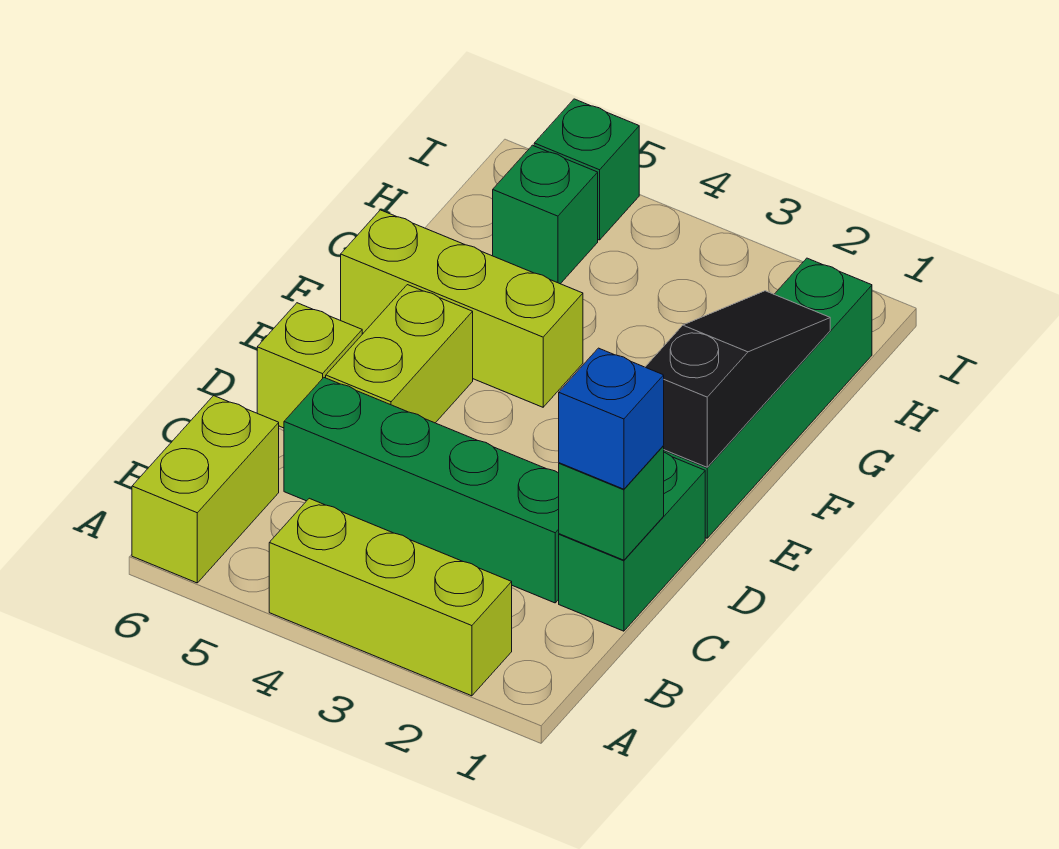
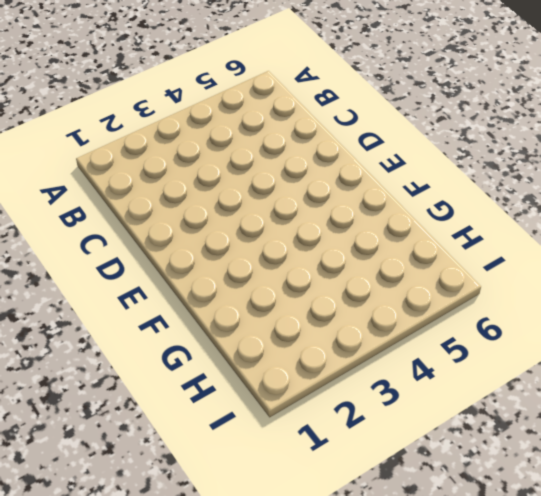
none -> lime 1x3 brick [269,498,512,696]
none -> lime 1x2 brick [132,396,279,583]
none -> green 1x2 brick [559,452,705,631]

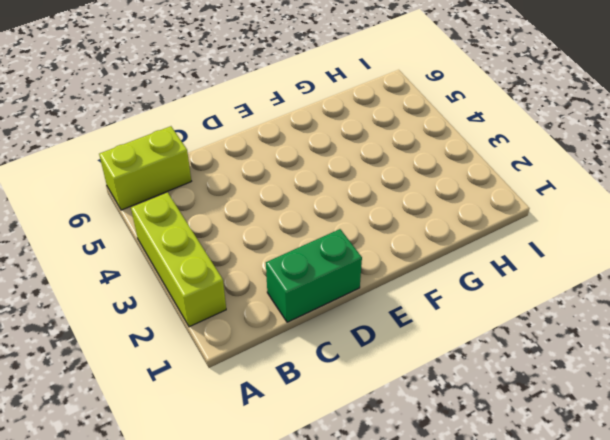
none -> green 1x4 brick [284,378,559,603]
none -> lime 1x2 brick [326,285,473,423]
none -> lime 1x1 brick [257,303,362,428]

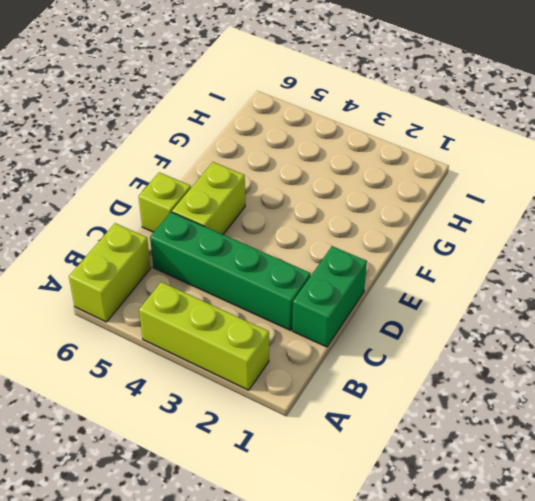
none -> green 1x4 brick [664,258,872,538]
none -> lime 1x3 brick [341,210,583,407]
none -> green 1x1 brick [493,145,598,284]

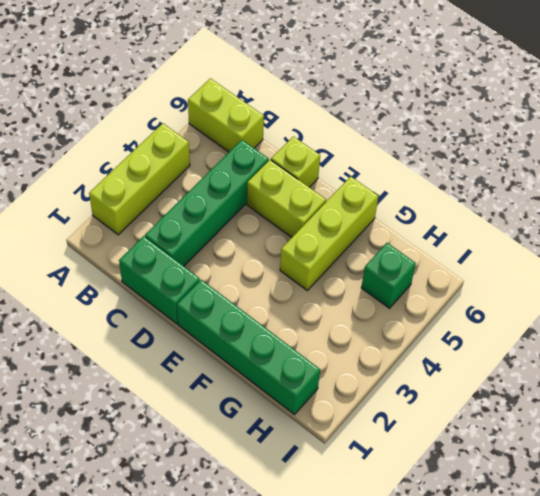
none -> green 1x1 brick [534,99,639,240]
none -> green 1x1 brick [559,446,664,560]
none -> black 1x3 slope [646,291,830,467]

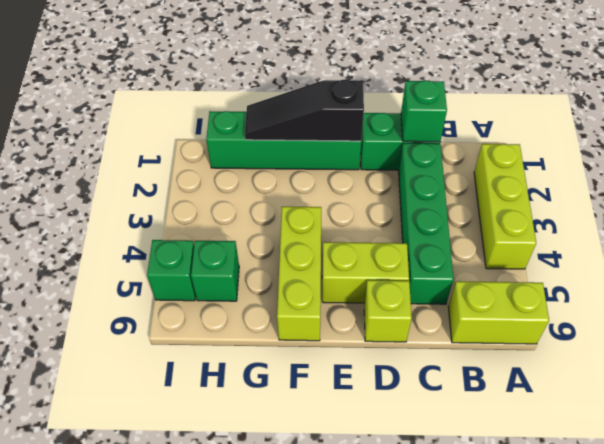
none -> blue 1x1 brick [559,348,664,489]

